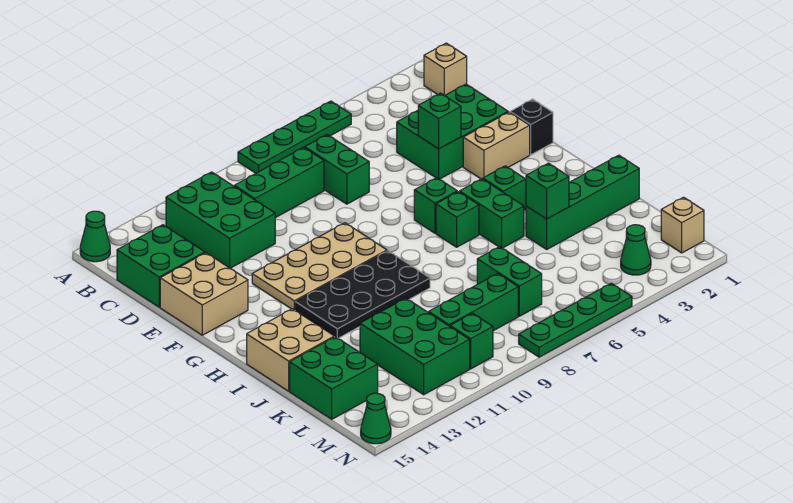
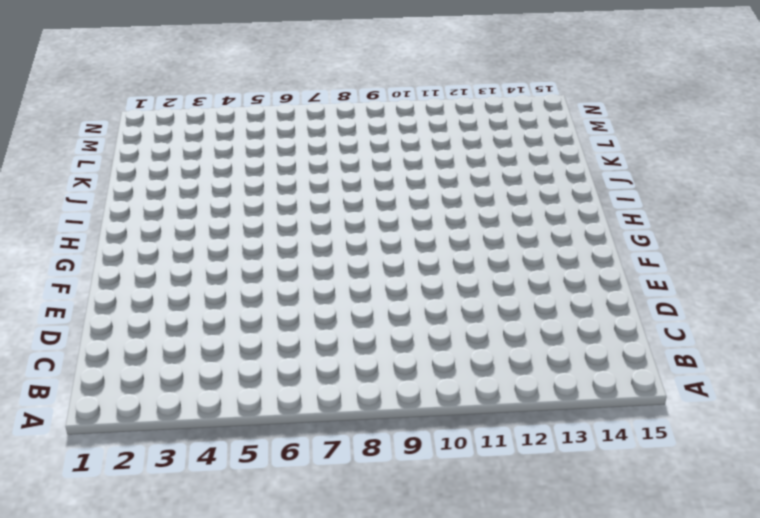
none -> green 1x4 plate [238,101,351,173]
none -> green 1x1 cone [80,211,110,262]
none -> tan 1x1 brick [424,43,467,96]
none -> green 2x3 brick [166,172,275,268]

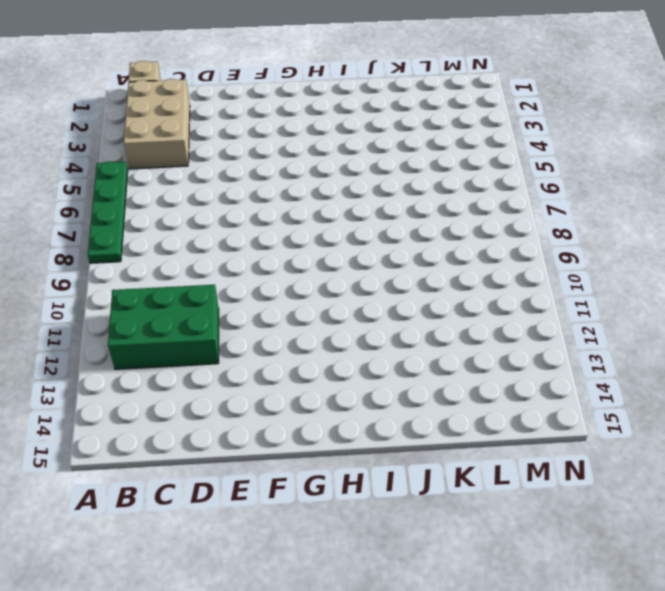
tan 2x3 brick [124,79,190,169] -> none
none -> green 1x1 cone [80,211,110,262]
none -> green 1x2 brick [305,135,369,204]
none -> green 1x3 brick [234,147,324,218]
none -> green 2x2 brick [117,225,205,307]

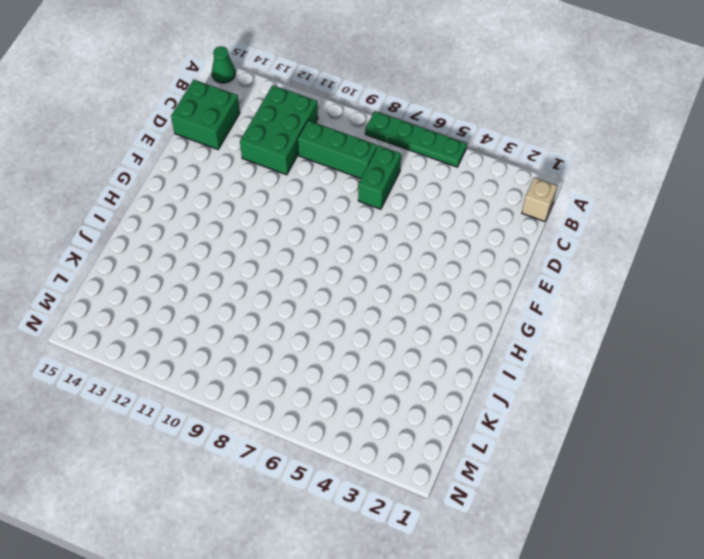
none -> green 2x3 brick [397,84,508,179]
none -> tan 2x2 brick [160,253,248,335]
none -> black 1x1 brick [510,99,553,155]
none -> tan 1x2 brick [463,112,530,179]

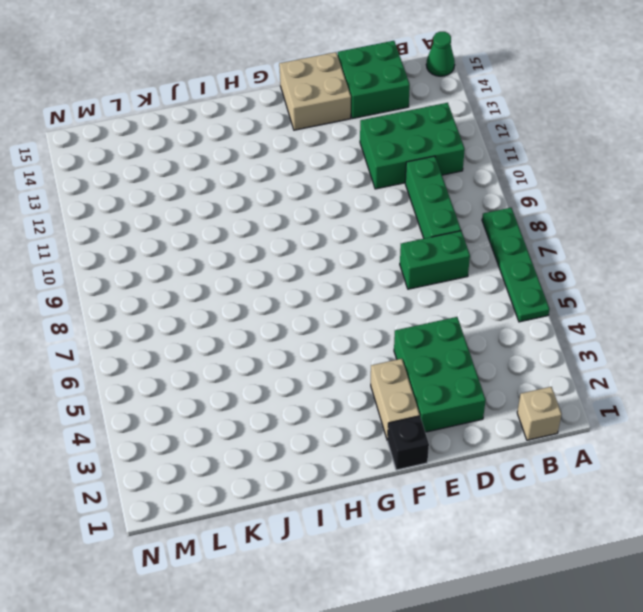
none -> tan 2x4 plate [252,223,387,310]
none -> green 1x1 brick [414,178,457,233]
none -> green 1x1 brick [483,166,526,210]
none -> green 1x2 brick [460,179,524,248]

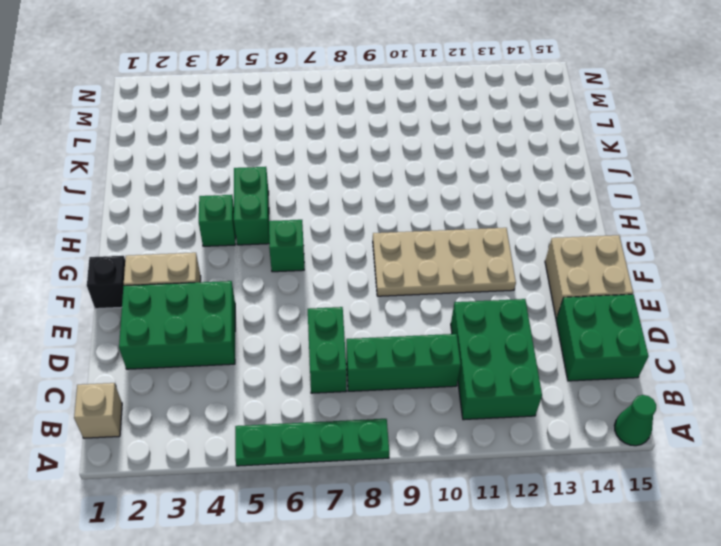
none -> green 1x1 brick [436,192,479,247]
none -> black 2x4 plate [295,251,430,338]
none -> tan 2x2 brick [247,309,334,391]
none -> green 1x4 brick [526,155,639,249]

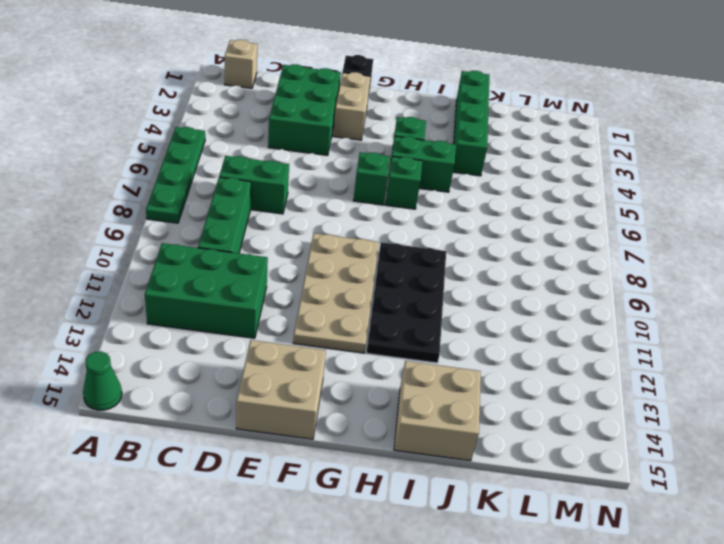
none -> green 2x2 brick [117,225,205,307]
none -> green 1x2 brick [477,247,542,316]
none -> green 2x3 brick [360,298,470,395]
none -> green 2x2 brick [290,337,378,419]

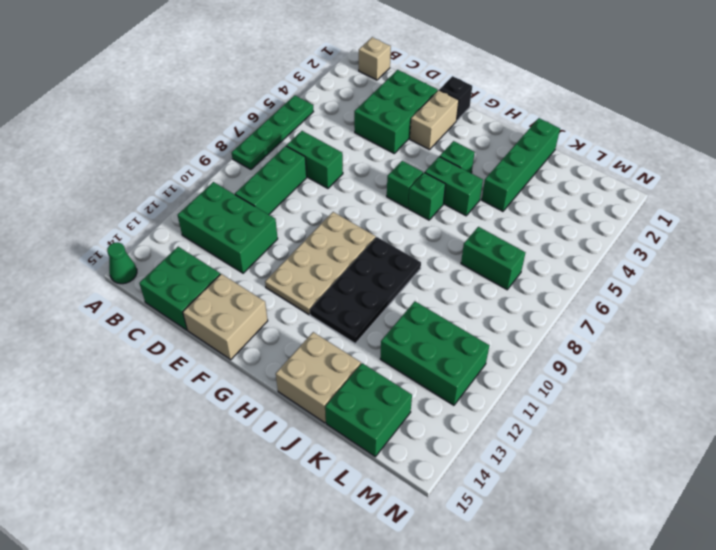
none -> green 1x3 brick [429,274,518,331]
none -> tan 1x1 brick [661,197,704,253]
none -> green 1x1 cone [621,225,651,275]
none -> green 1x1 brick [450,313,493,369]

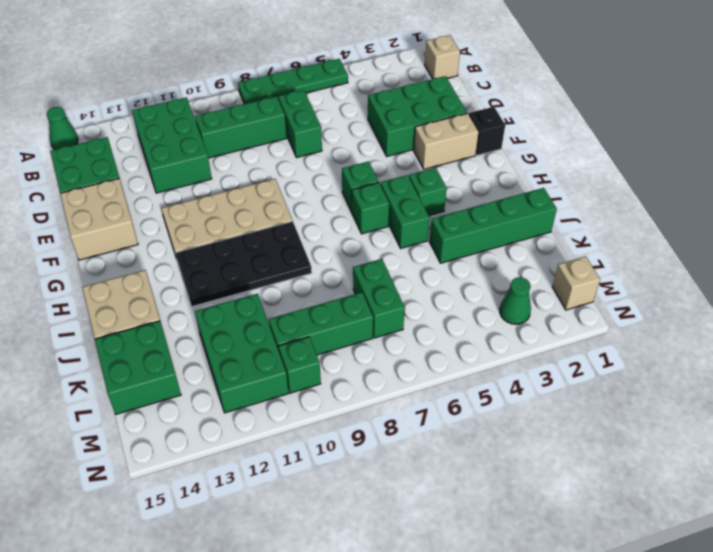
none -> green 1x4 plate [519,283,632,357]
none -> green 1x1 cone [361,393,391,444]
none -> green 1x1 brick [418,93,461,149]
none -> green 1x1 brick [526,163,569,219]

